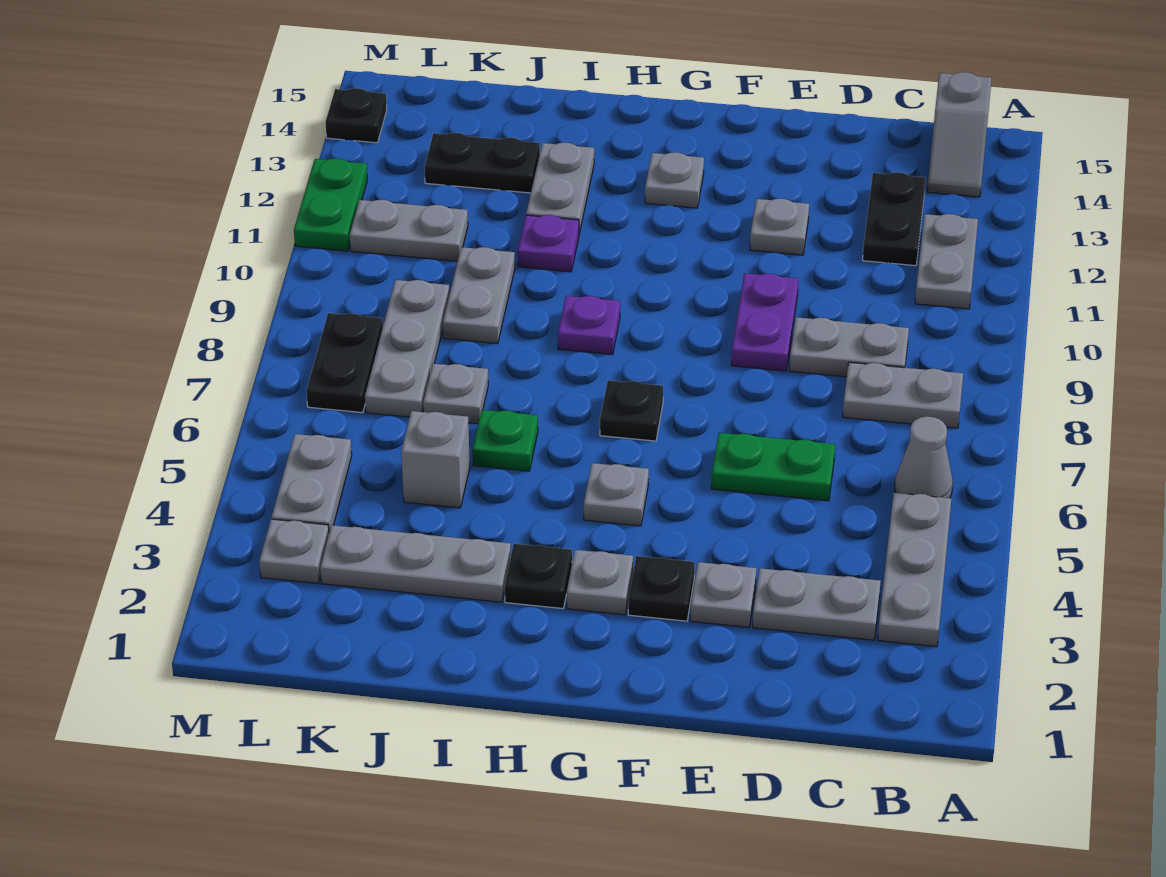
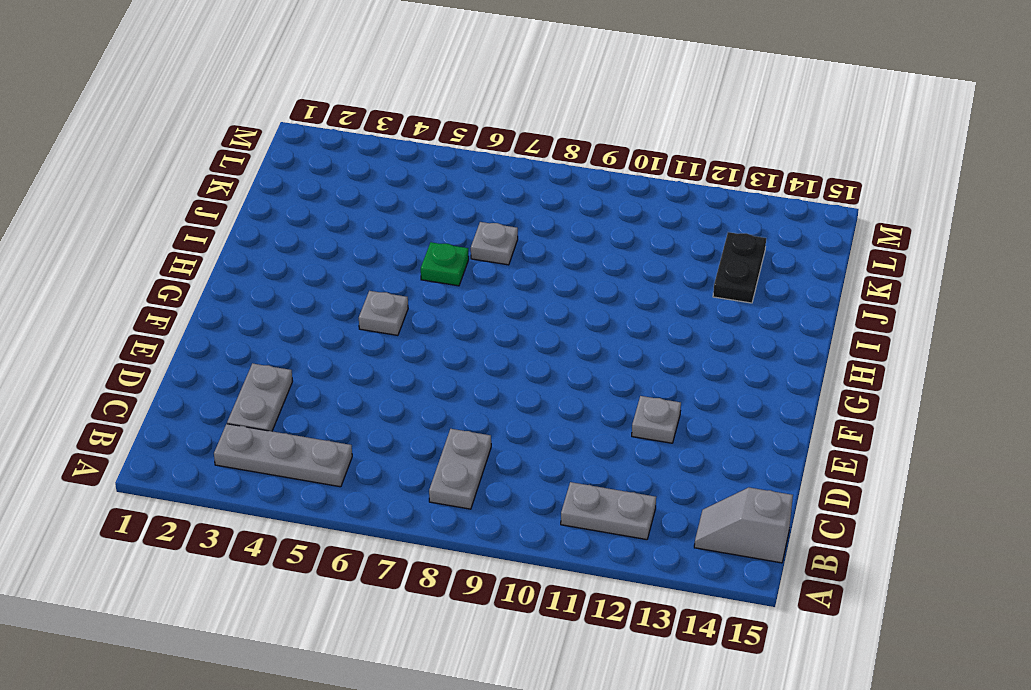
none -> grey 1x1 cone [895,416,953,498]
none -> grey 1x2 plate [789,317,909,377]
none -> black 1x2 plate [863,172,926,266]
none -> green 1x2 plate [712,433,835,501]

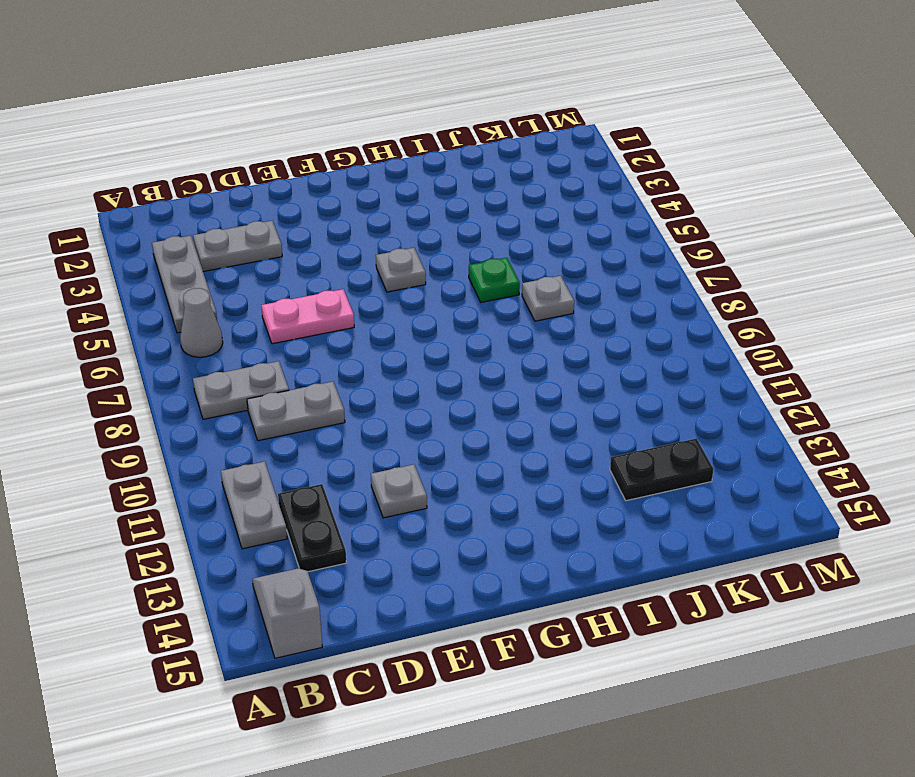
pink 1x2 plate [261,289,354,344] -> green 1x2 plate [712,433,835,501]
none -> grey 1x1 plate [690,562,757,627]
none -> purple 1x2 plate [731,273,798,371]
none -> black 1x1 plate [628,556,695,621]
none -> grey 1x1 plate [566,550,633,615]

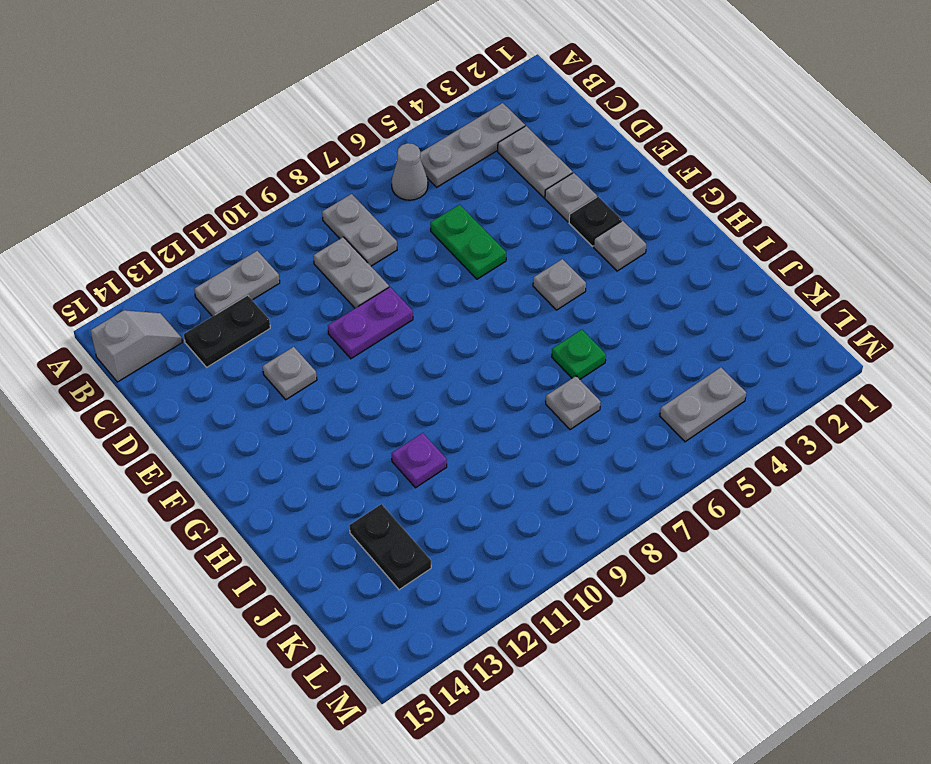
none -> black 1x1 plate [600,380,663,441]
none -> grey 1x1 plate [645,152,704,208]
none -> black 1x1 plate [505,544,572,609]
none -> purple 1x1 plate [558,296,620,355]

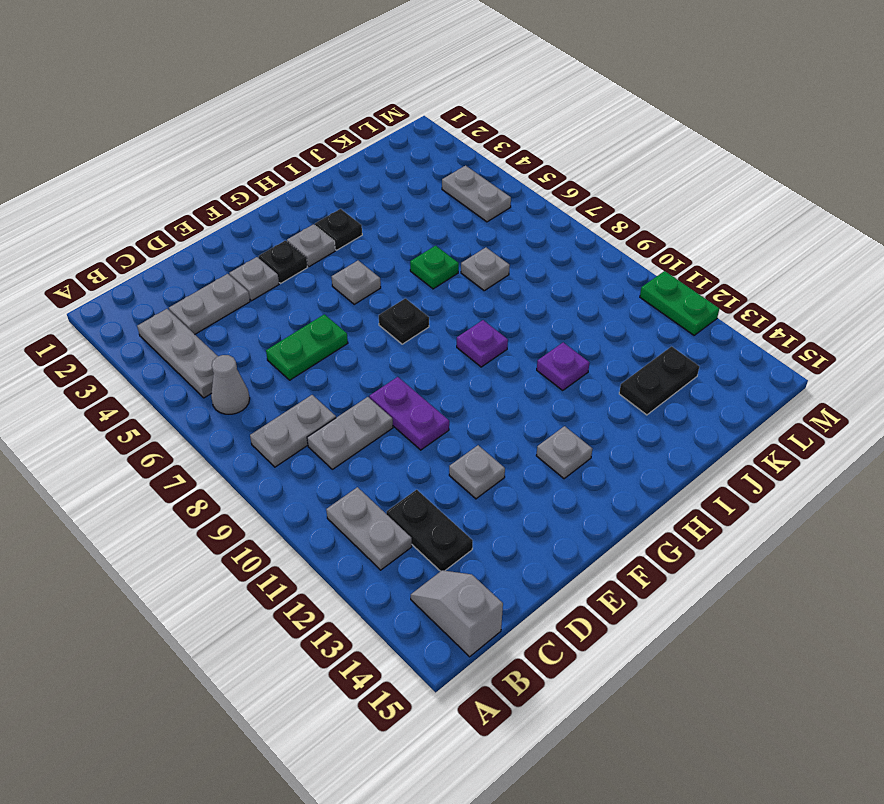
none -> grey 1x3 plate [320,525,511,602]
none -> grey 1x2 plate [526,143,594,234]
none -> grey 1x1 brick [401,411,470,508]
none -> grey 1x2 plate [443,247,515,344]

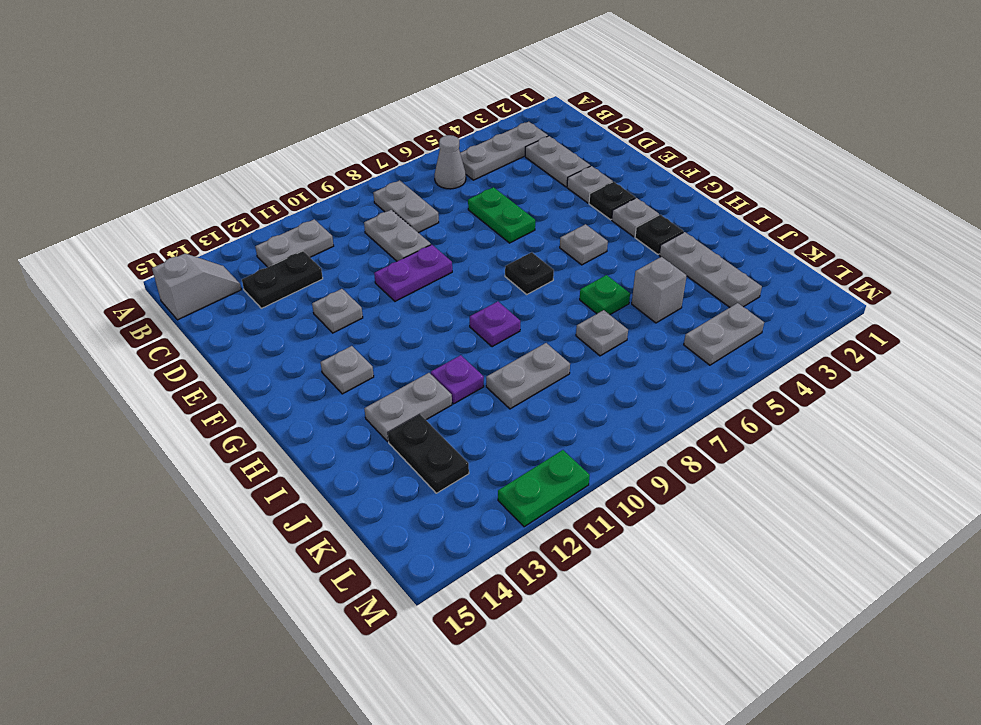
none -> grey 1x3 plate [365,280,449,417]
none -> grey 1x2 plate [350,200,468,261]
none -> grey 1x1 plate [259,519,329,584]
none -> black 1x2 plate [306,313,383,413]

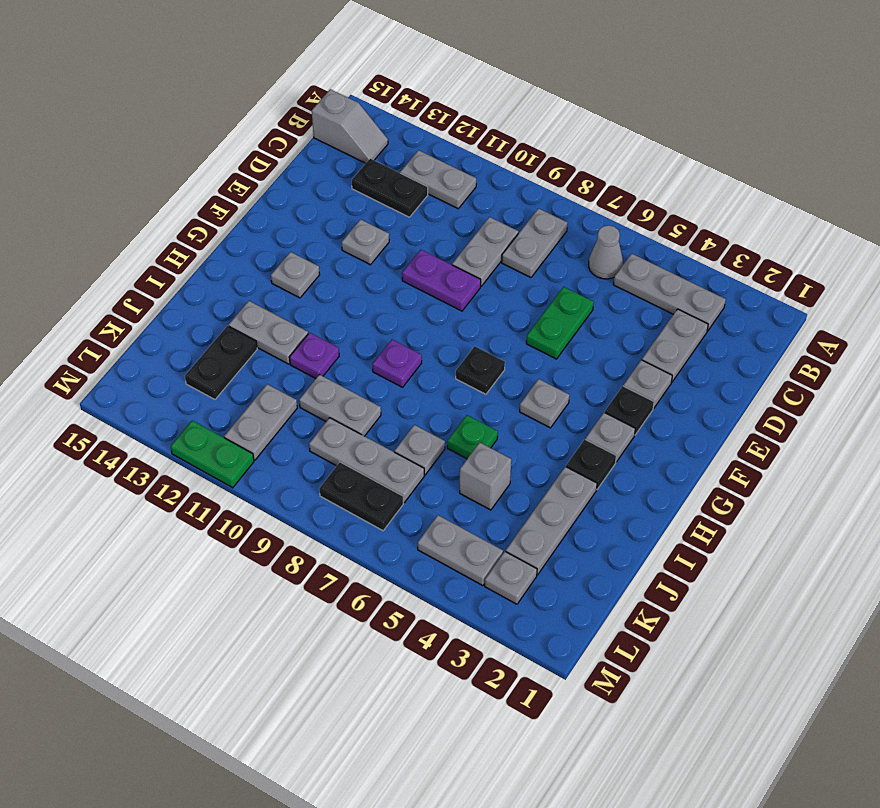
none -> black 1x1 plate [325,88,387,143]

